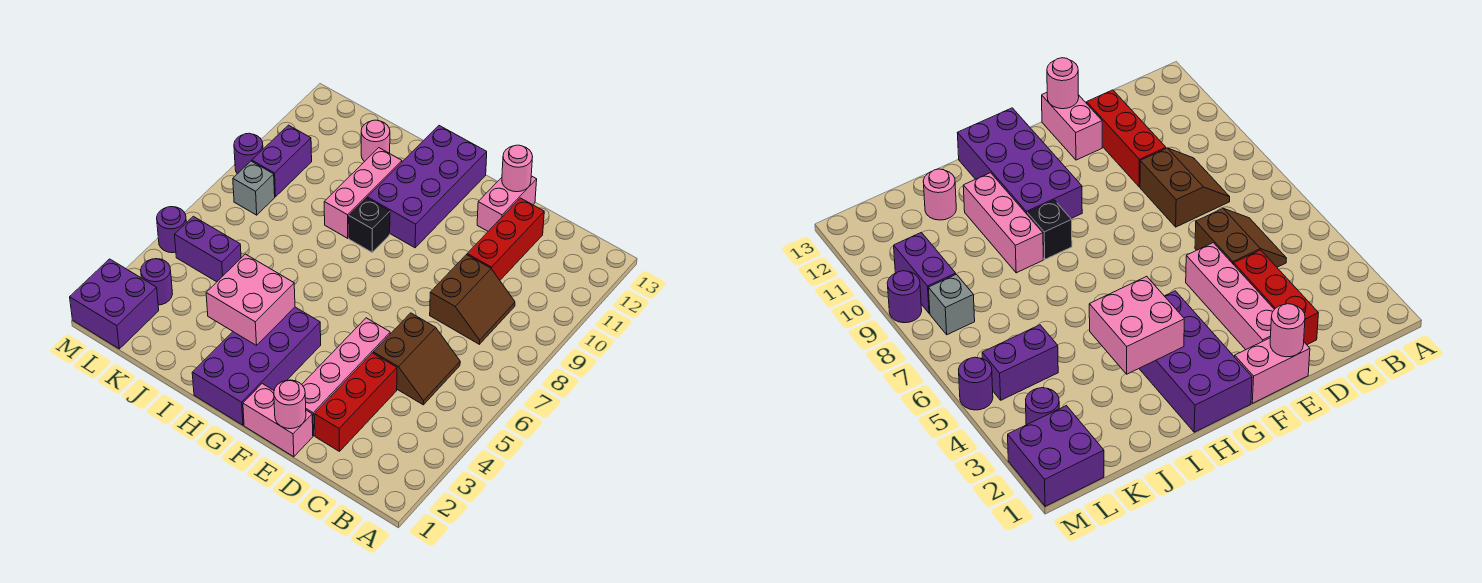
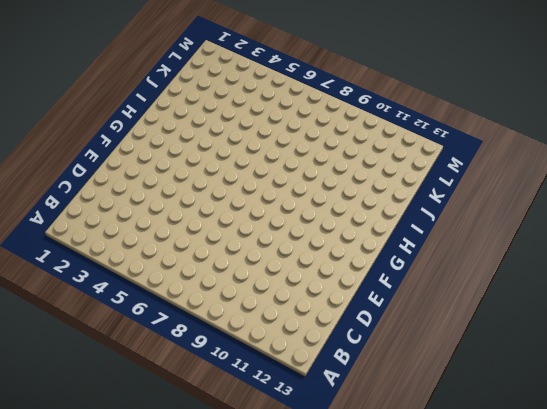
none -> brown 2x2 slope [373,313,460,405]
none -> brown 2x2 slope [430,255,515,344]
none -> red 1x3 brick [314,353,397,451]

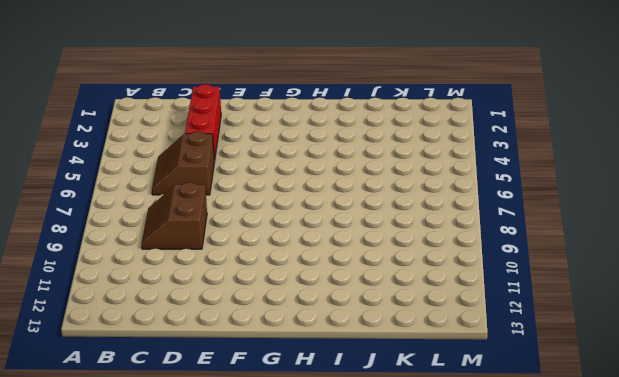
none -> red 1x3 brick [467,198,544,280]
none -> pink 1x2 brick [243,384,313,457]
none -> pink 1x4 brick [302,318,390,436]

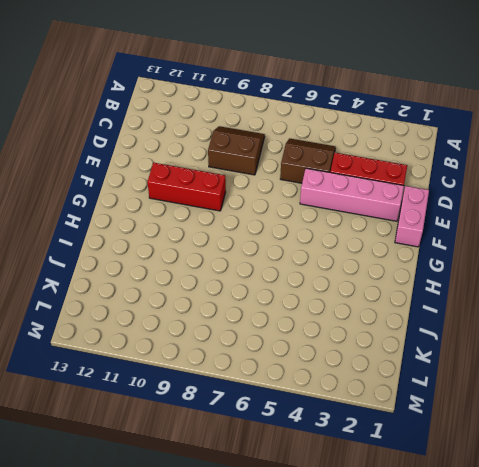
red 1x3 brick [147,163,226,211] -> red 1x3 brick moved to [467,198,544,280]
none -> pink 1x2 brick [477,176,537,231]
none -> purple 2x4 brick [192,307,321,425]
none -> purple 2x4 brick [367,126,487,248]

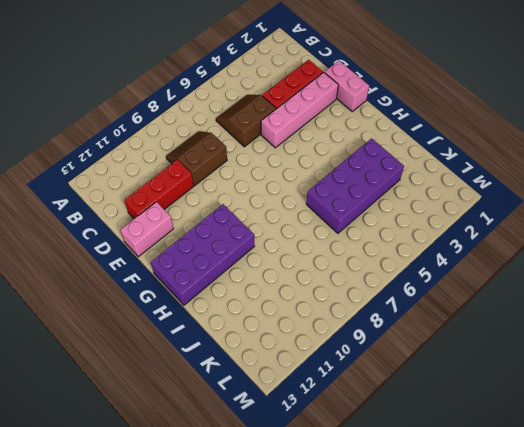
purple 2x4 brick [306,138,404,233] -> purple 2x4 brick moved to [192,307,321,425]
none -> black 1x1 brick [349,198,390,252]
none -> pink 1x3 brick [324,148,402,238]
none -> pink 1x1 round brick [361,120,390,162]

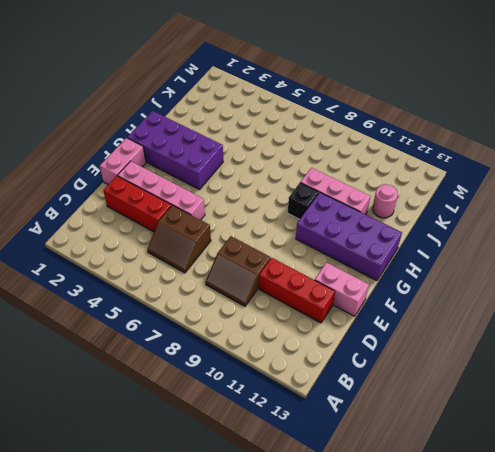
none -> purple 1x2 brick [175,216,241,282]
none -> purple 2x2 brick [70,259,159,349]
none -> purple 1x1 round brick [141,259,173,305]

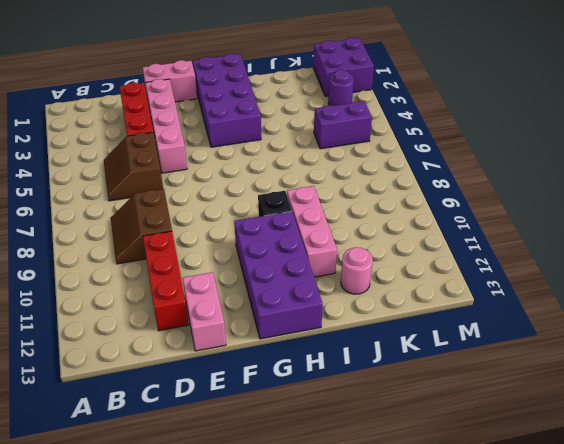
none -> grey 1x1 brick [233,161,275,215]
none -> purple 1x2 brick [252,125,312,197]
none -> purple 1x1 round brick [157,207,186,253]

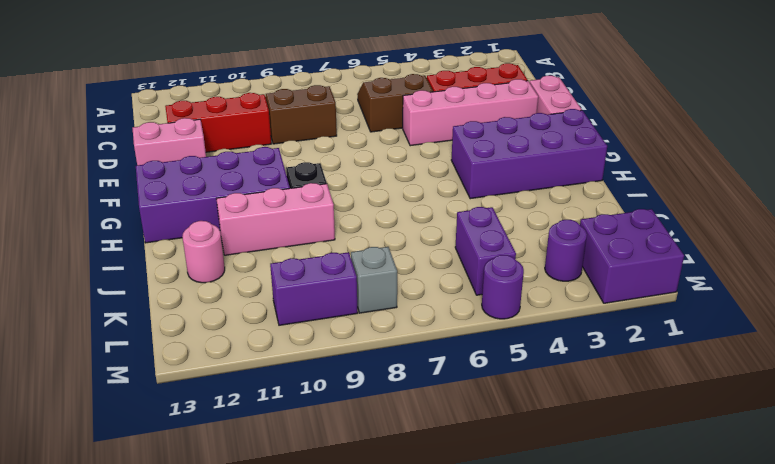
none -> purple 1x1 round brick [234,133,263,174]
none -> pink 1x1 round brick [274,380,306,429]
none -> pink 1x1 round brick [502,145,533,192]

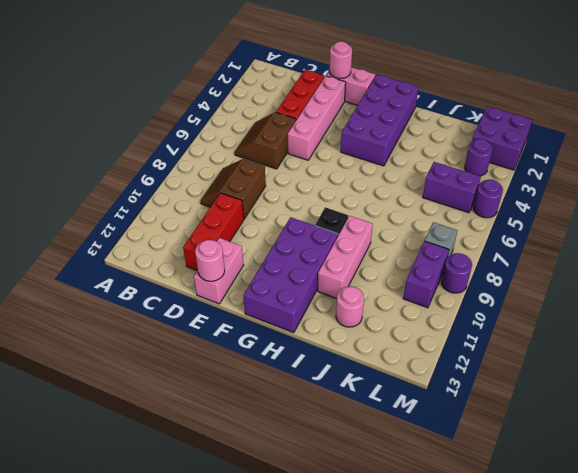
none -> pink 2x2 brick [206,254,295,345]

